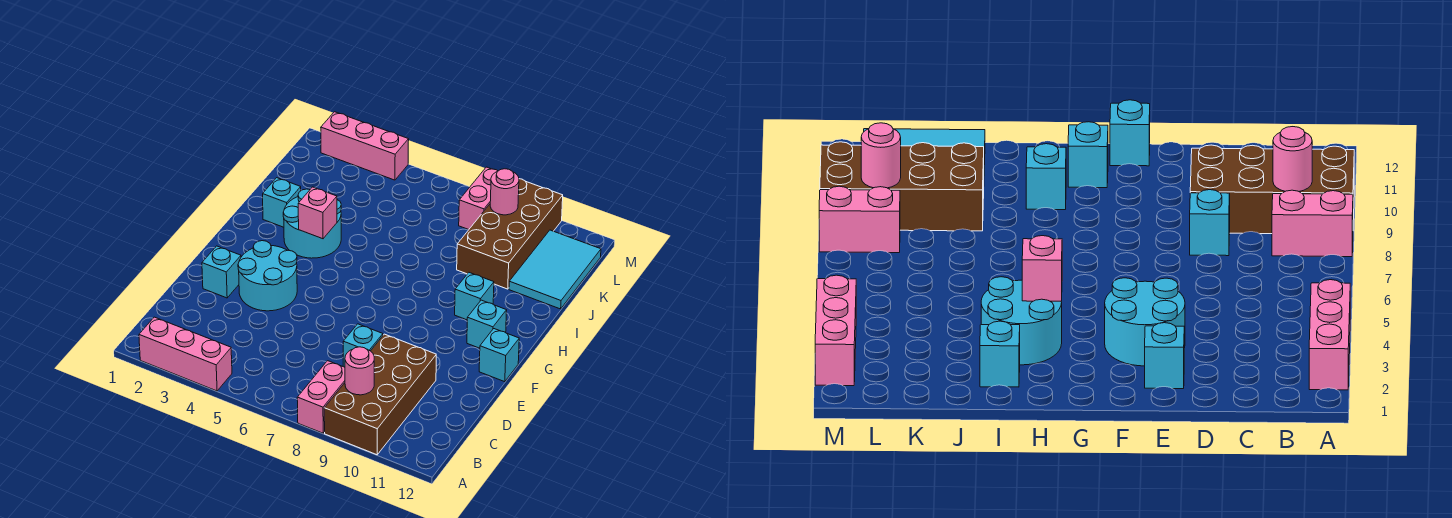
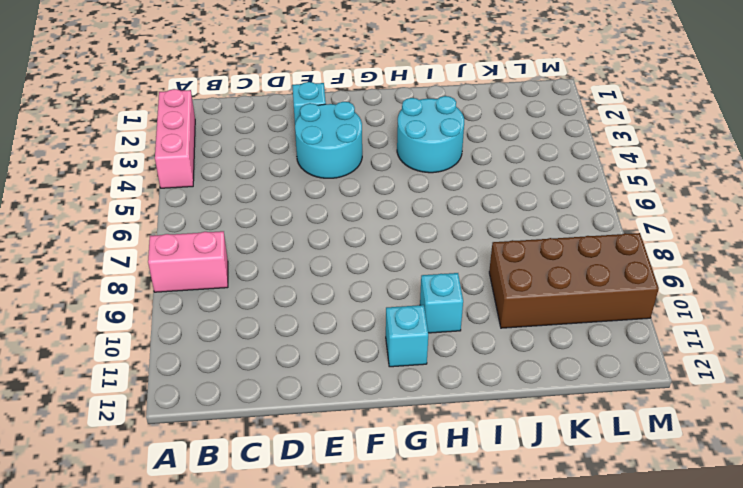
none -> brown 2x4 brick [324,334,436,455]
none -> cyan 1x1 brick [343,324,383,367]
none -> cyan 1x1 brick [479,329,519,382]

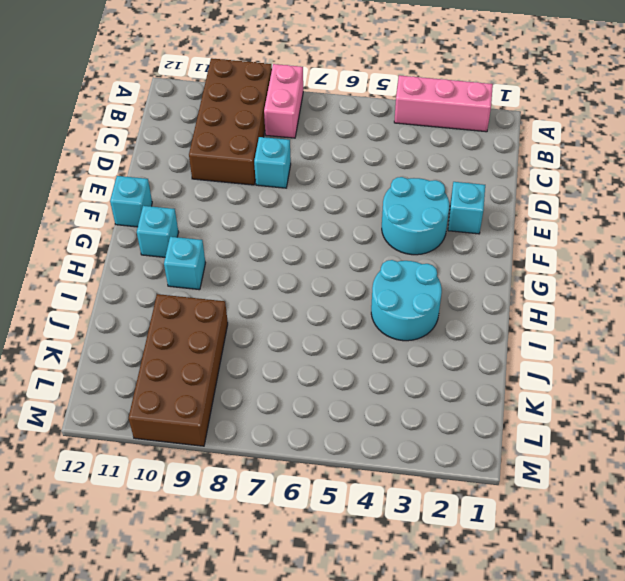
none -> cyan 1x1 brick [263,178,301,227]
none -> cyan 2x3 tile [509,230,601,309]
none -> pink 1x2 brick [459,167,498,230]

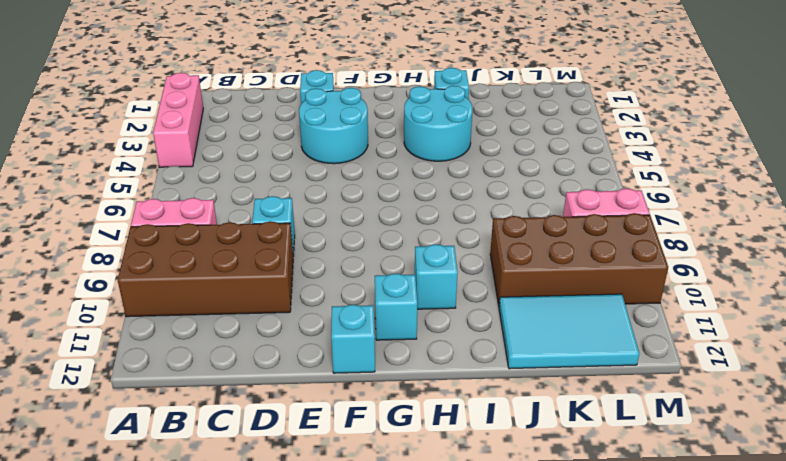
none -> pink 1x3 brick [321,112,409,180]
none -> pink 1x1 round brick [345,347,374,395]
none -> pink 1x1 brick [298,187,337,239]

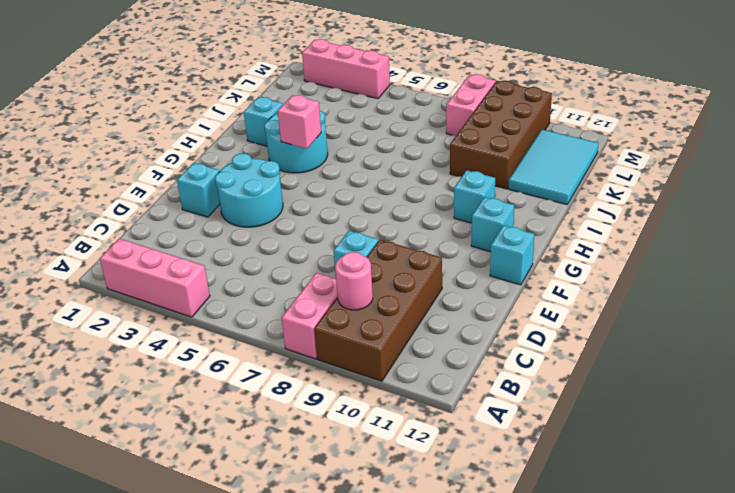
none -> pink 1x1 round brick [490,169,519,215]

